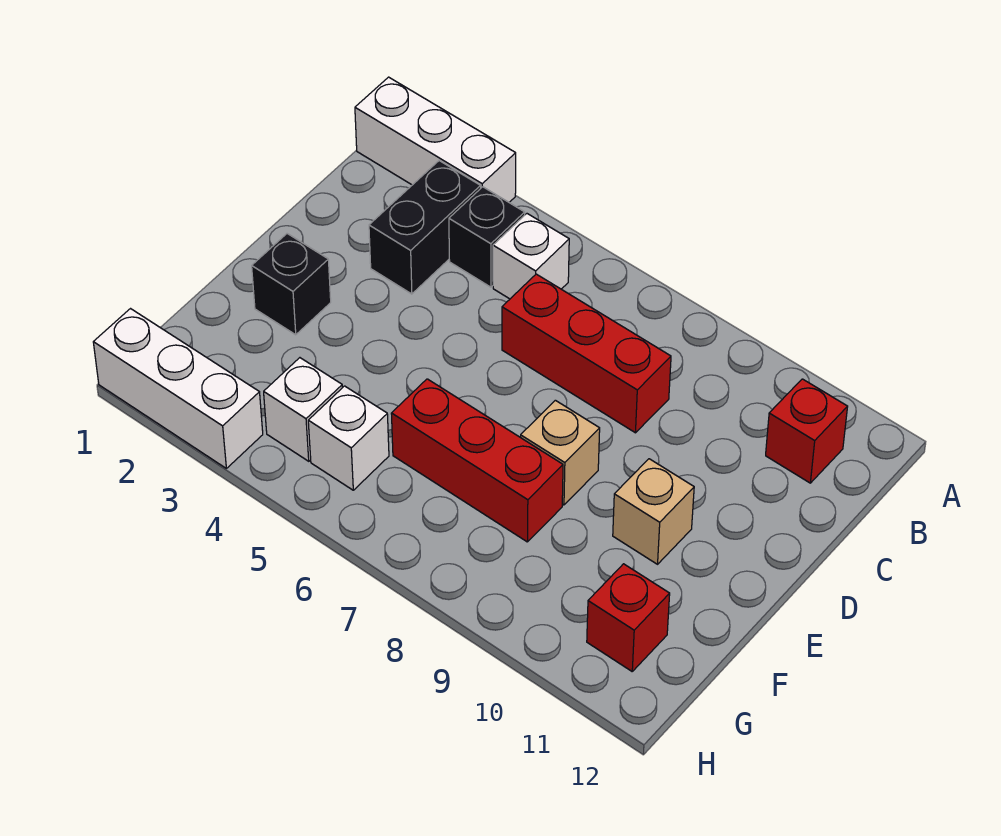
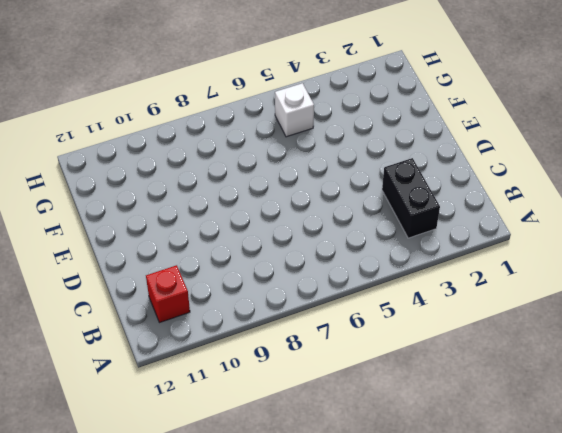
none -> white 1x3 brick [355,77,516,202]
none -> black 1x1 brick [449,187,525,287]
none -> white 1x1 brick [493,214,569,299]

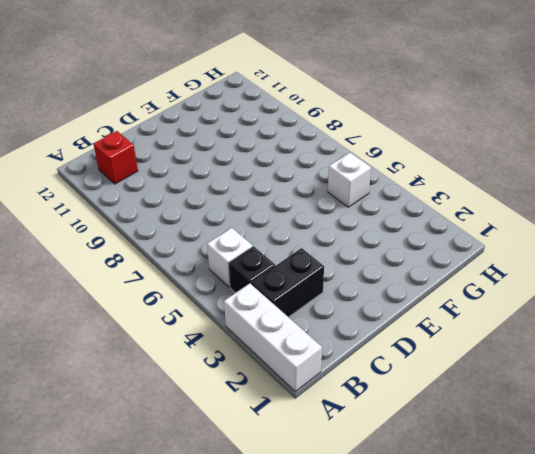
none -> red 1x3 brick [502,274,671,433]
none -> black 1x1 brick [252,234,331,335]
none -> tan 1x1 brick [520,400,600,505]

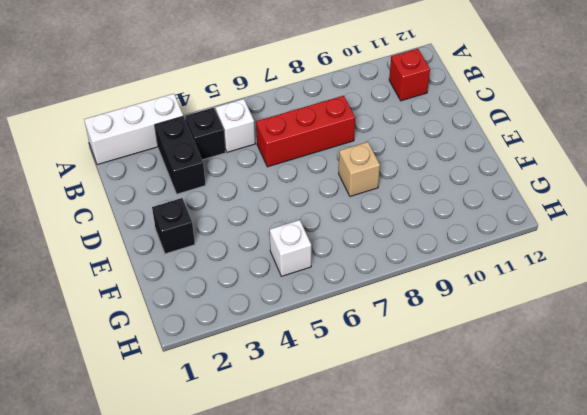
none -> tan 1x1 brick [613,459,694,564]
none -> red 1x3 brick [391,379,563,542]
none -> white 1x1 brick [264,358,342,461]

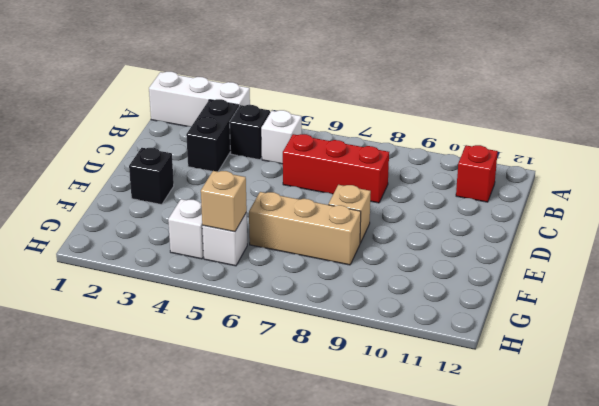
tan 1x3 brick [249,192,361,265] -> red 1x3 brick [391,379,563,542]
tan 1x1 brick [201,171,247,232] -> tan 1x1 brick moved to [613,459,694,564]
none -> red 1x1 brick [587,564,670,671]
none -> white 1x3 brick [93,309,263,468]

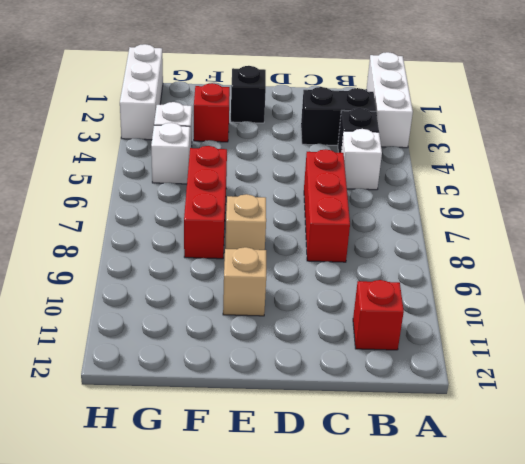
red 1x1 brick [194,83,230,142] -> red 1x1 brick moved to [587,564,670,671]

